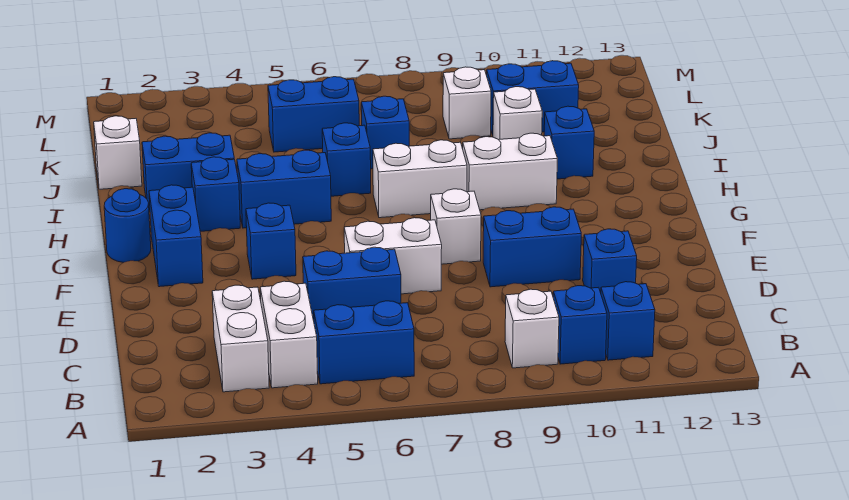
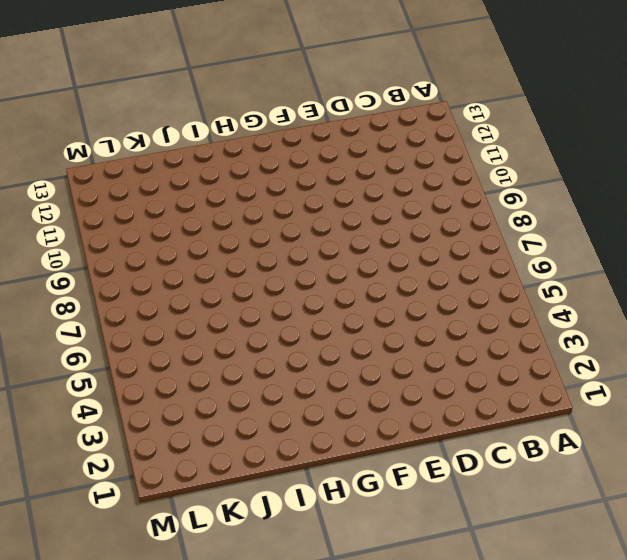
none -> white 1x2 brick [212,285,269,392]
none -> white 1x2 brick [260,281,318,388]
none -> blue 1x2 brick [314,301,414,384]

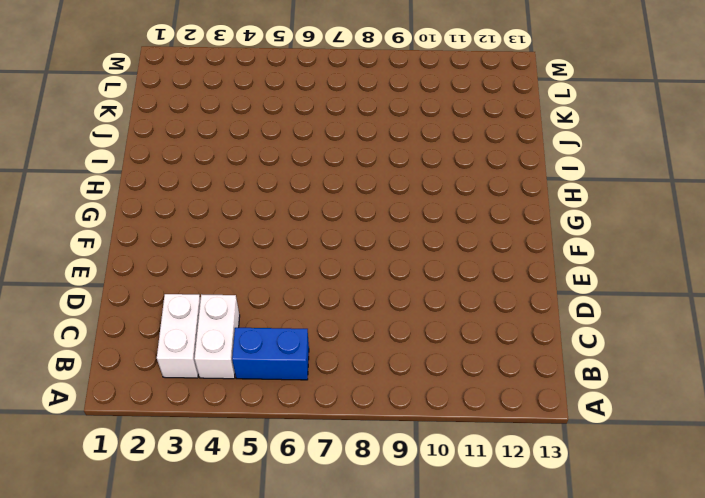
none -> white 1x1 brick [505,289,559,368]
none -> blue 1x1 brick [553,286,607,364]
none -> blue 1x1 brick [601,282,655,360]

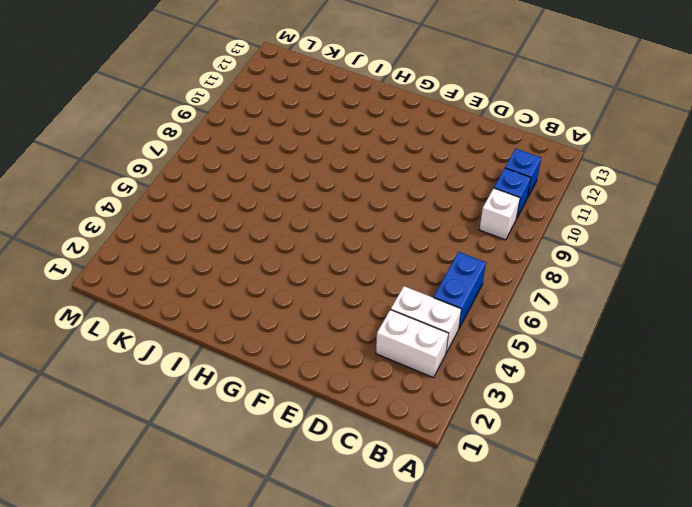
none -> blue 1x2 brick [303,247,401,321]
none -> blue 1x1 brick [583,229,637,293]
none -> white 1x2 brick [344,218,442,294]

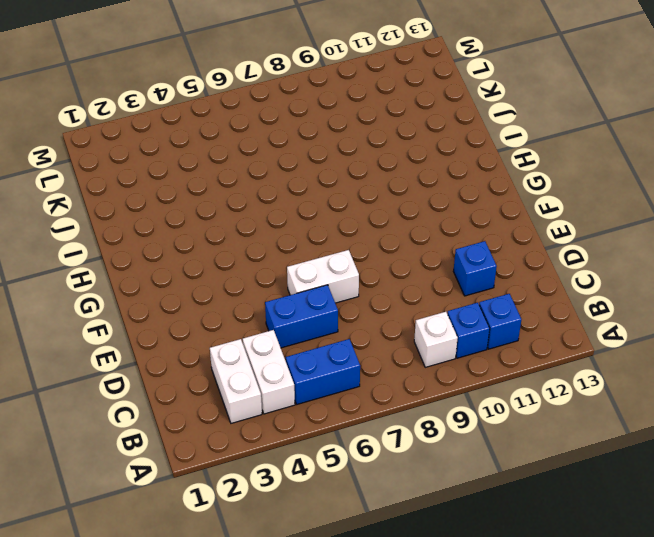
none -> blue 1x2 brick [483,207,581,287]
none -> blue 1x2 brick [149,185,203,287]
none -> blue 1x1 brick [246,203,296,279]

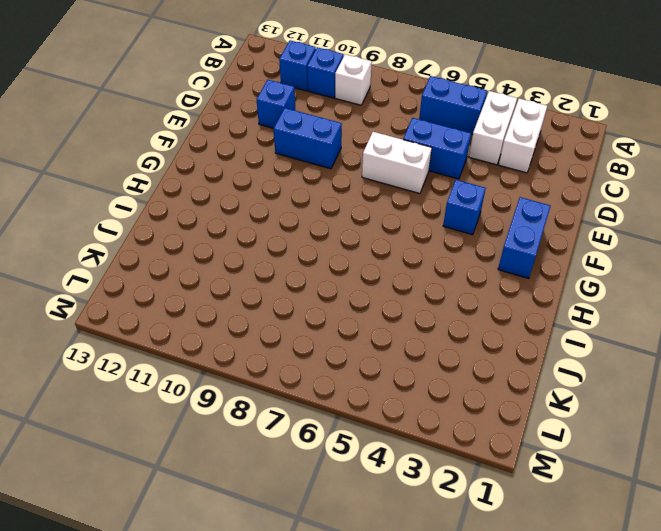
none -> white 1x1 brick [431,189,481,264]
none -> blue 1x1 round brick [104,189,151,262]
none -> blue 1x1 brick [191,157,240,231]

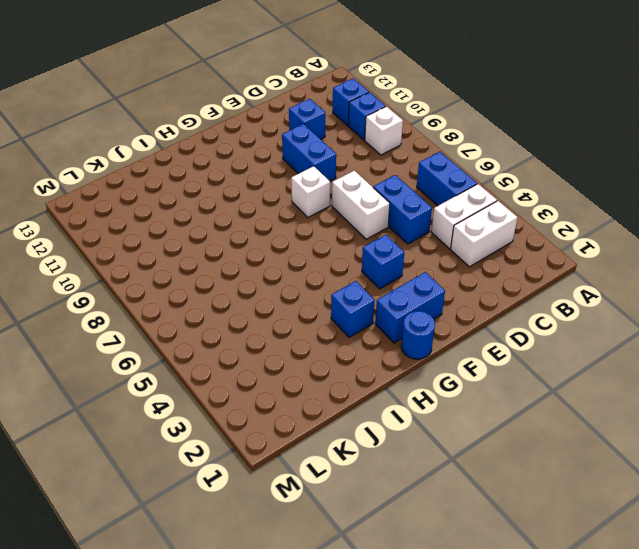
none -> blue 1x2 brick [237,150,331,228]
none -> white 1x2 brick [373,140,467,218]
none -> white 1x2 brick [463,133,557,210]

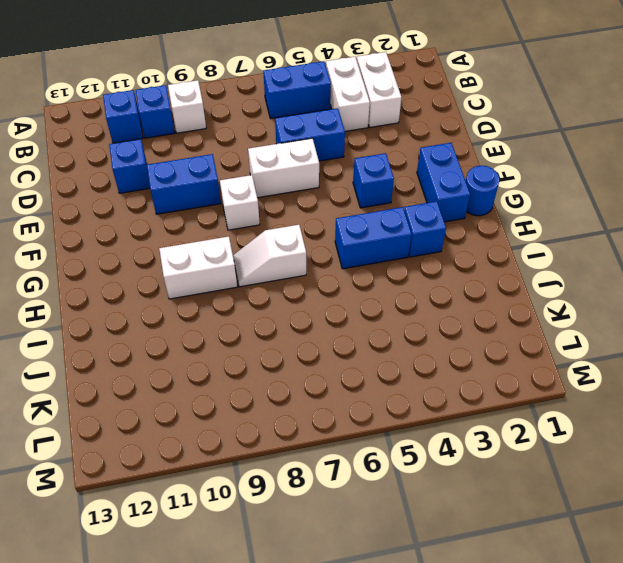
white 1x2 slope [233,225,306,287] -> white 1x2 brick [373,140,467,218]
none -> blue 1x2 brick [142,133,234,210]
none -> blue 1x1 brick [322,123,371,196]
none -> blue 1x1 brick [544,106,594,179]

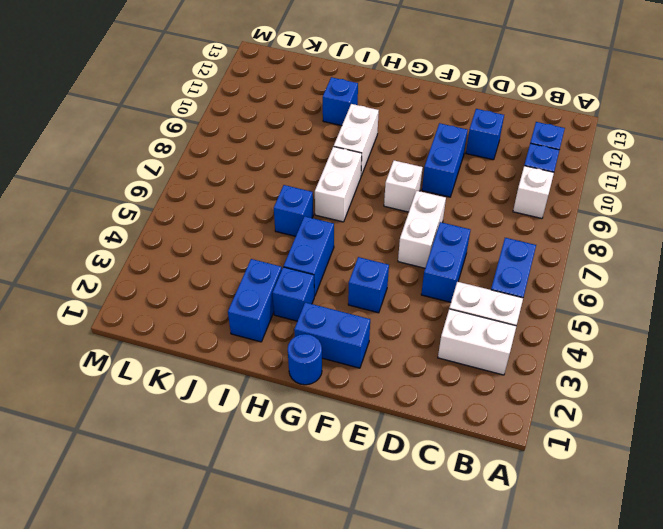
none -> white 1x1 brick [94,116,142,189]
none -> blue 1x1 brick [361,96,409,169]
none -> white 1x1 brick [493,87,542,140]

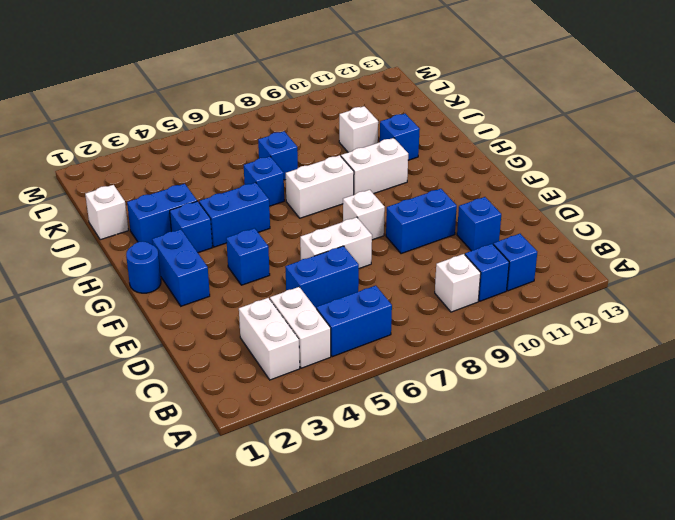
none -> blue 1x2 brick [268,77,359,152]
none -> white 1x1 brick [443,67,491,139]
none -> blue 1x2 brick [487,61,579,135]

